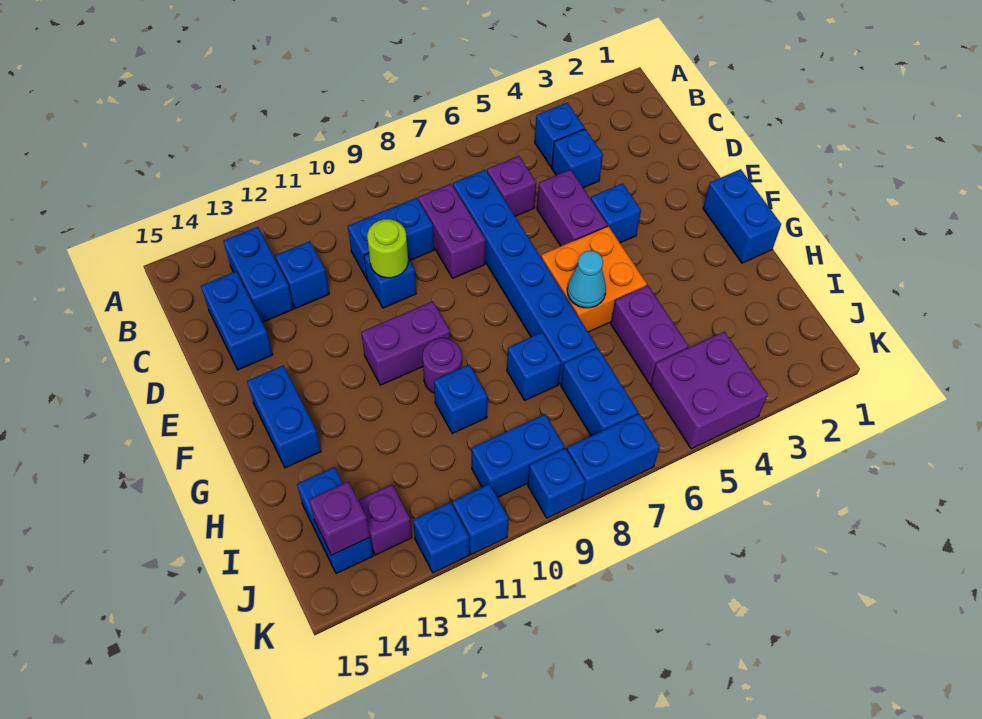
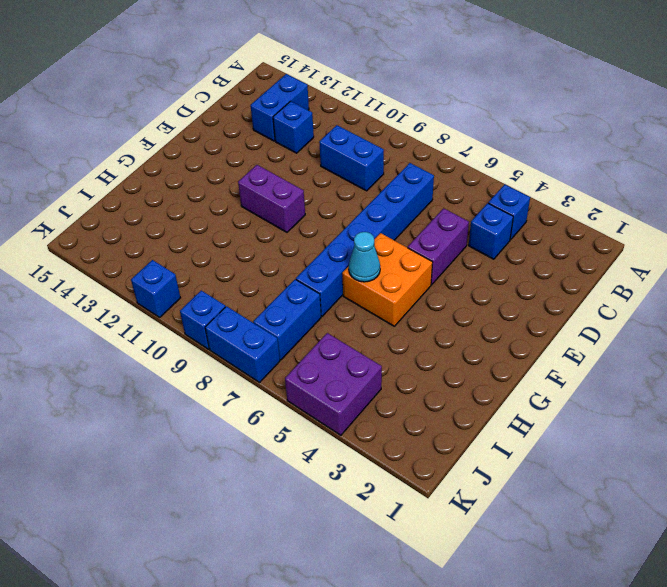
none -> purple 1x1 brick [487,156,536,216]
none -> purple 1x2 brick [418,184,486,278]
none -> blue 1x2 brick [201,272,273,370]
none -> blue 1x1 brick [364,253,416,308]

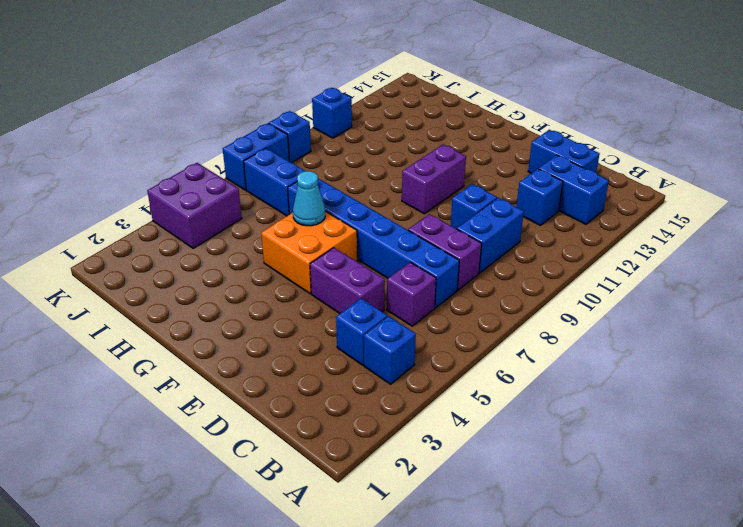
none -> blue 1x1 brick [591,183,641,243]
none -> blue 1x2 brick [703,169,781,263]
none -> blue 1x2 brick [247,365,321,468]
none -> purple 1x1 round brick [423,338,462,394]

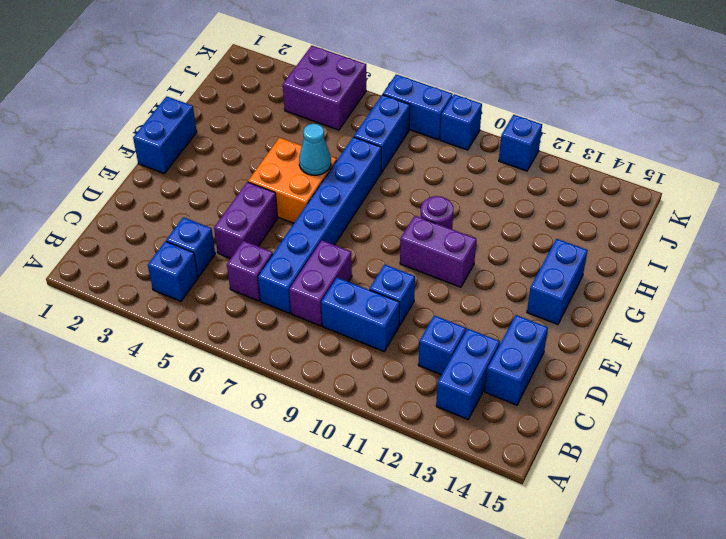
none -> blue 1x1 brick [591,183,641,243]
none -> purple 1x2 brick [611,285,688,384]
none -> blue 1x1 brick [507,332,561,400]
none -> blue 1x1 brick [434,365,487,433]

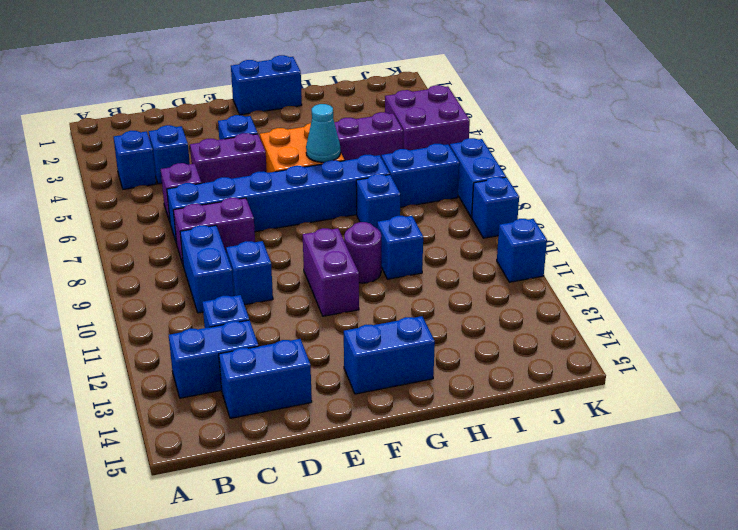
none -> blue 1x2 brick [297,467,373,574]
none -> blue 1x2 brick [472,414,564,498]
none -> purple 1x1 brick [358,485,412,555]
none -> blue 1x1 brick [413,502,469,573]

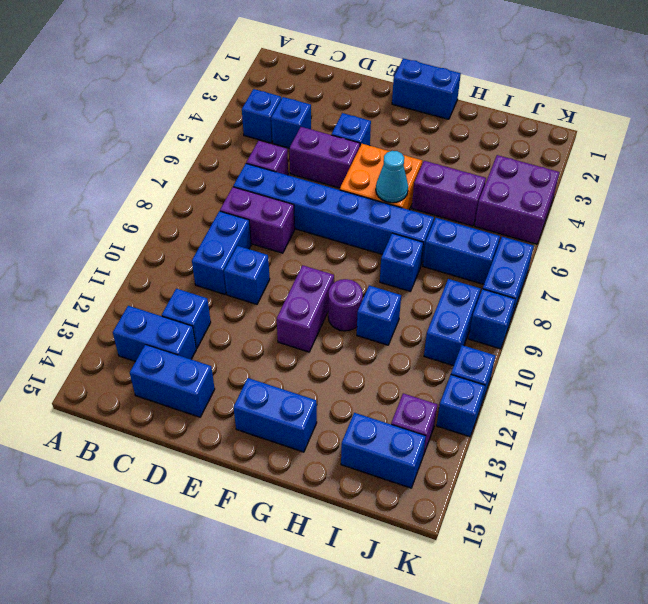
none -> lime 1x1 round brick [367,219,408,278]
none -> purple 1x1 brick [309,482,370,555]

